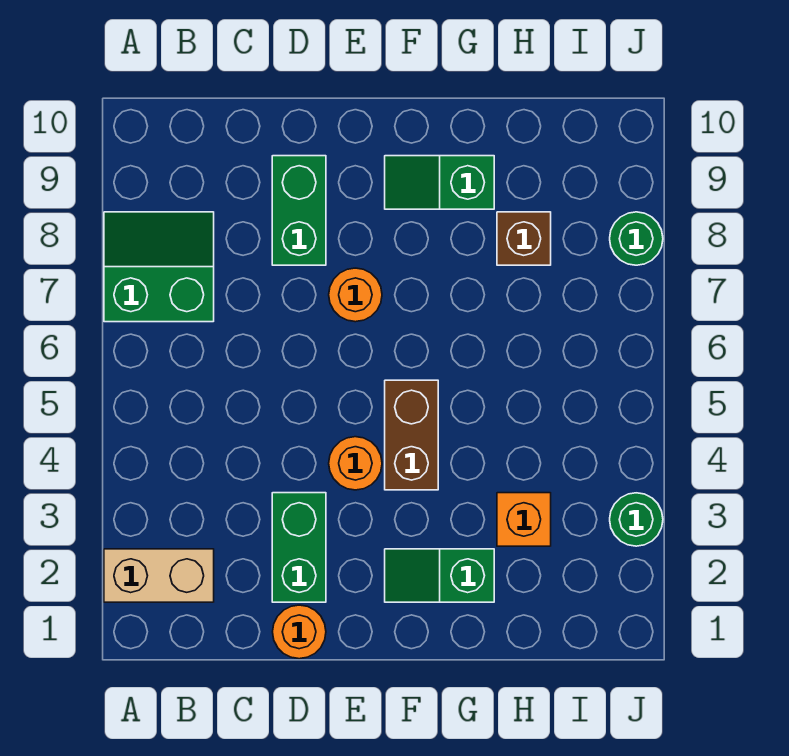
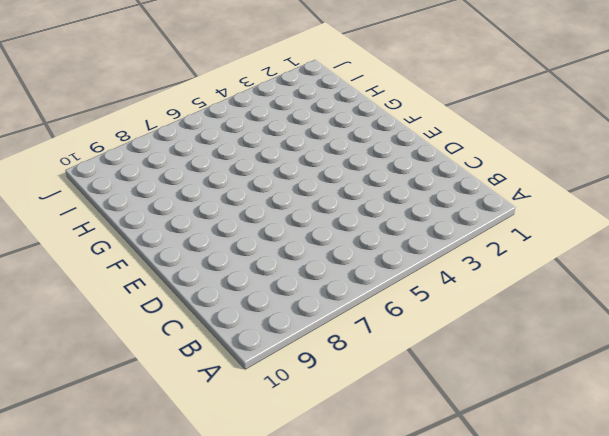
none -> tan 1x2 brick [104,549,214,602]
none -> green 2x2 slope [104,212,214,322]
none -> orange 1x1 round brick [273,605,326,659]

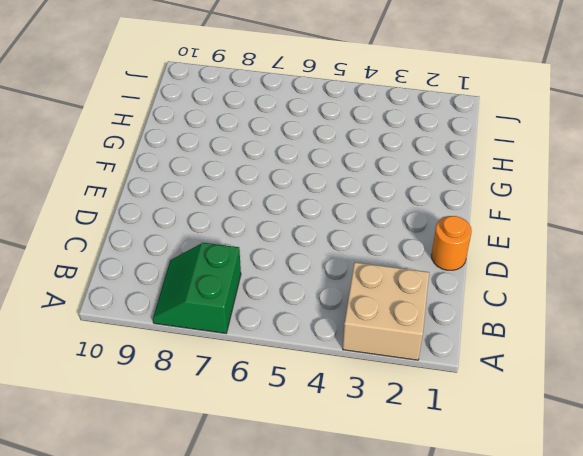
tan 2x2 brick [343,262,429,360] -> tan 1x2 brick [104,549,214,602]
none -> green 1x2 brick [272,493,326,602]
none -> green 1x2 brick [272,156,326,265]
none -> orange 1x1 round brick [329,437,382,490]

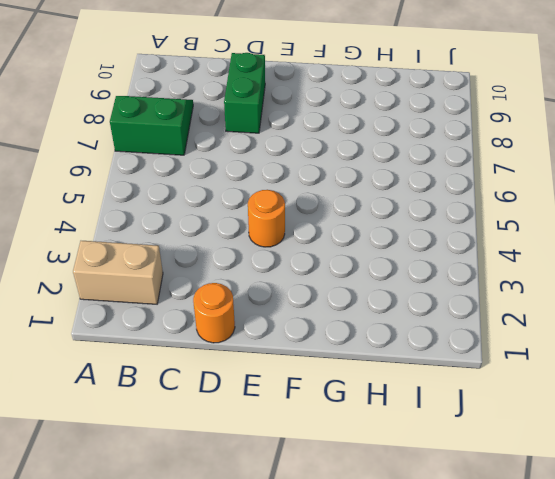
none -> green 1x2 brick [272,493,326,602]
none -> orange 1x1 round brick [329,268,382,322]
none -> green 1x2 slope [385,549,494,602]

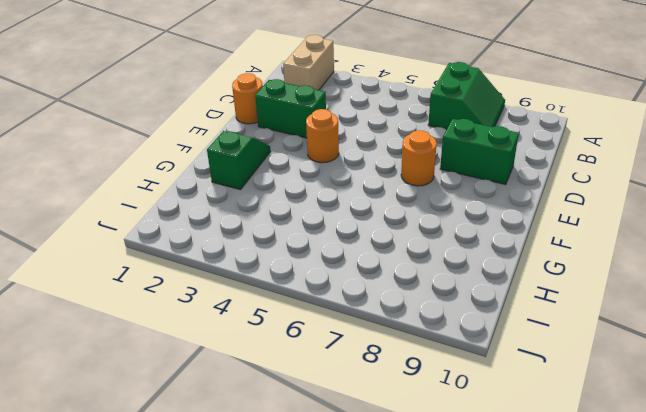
none -> brown 1x2 brick [385,380,438,490]
none -> green 1x2 slope [385,156,494,209]
none -> orange 1x1 brick [497,493,551,546]

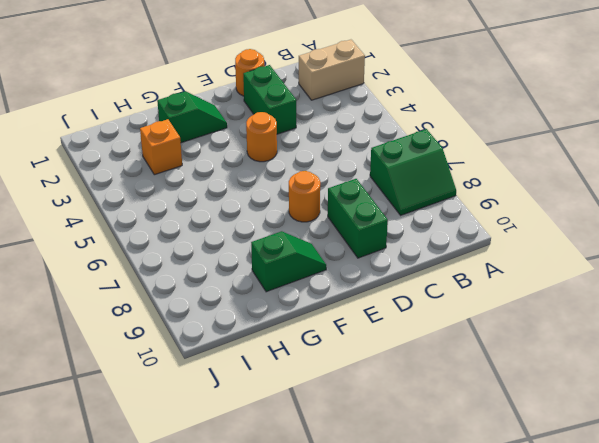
none -> brown 1x2 brick [385,380,438,490]
none -> brown 1x1 brick [497,212,551,265]
none -> green 1x1 round brick [610,493,663,546]

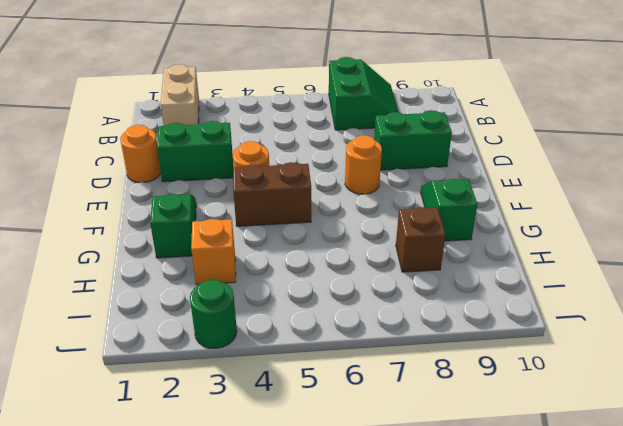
none -> green 1x1 round brick [610,212,663,265]

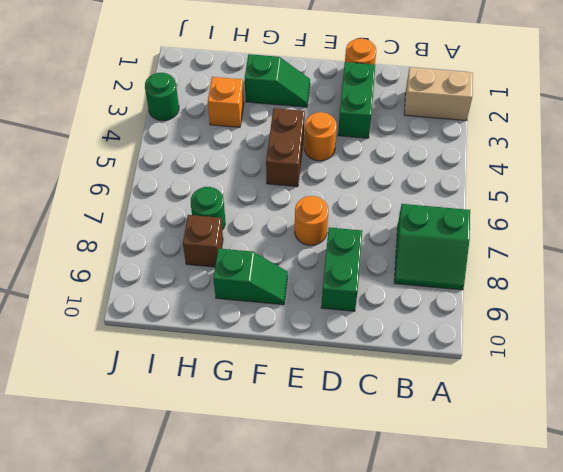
green 1x1 round brick [191,187,225,230] -> green 1x1 round brick moved to [610,212,663,265]

